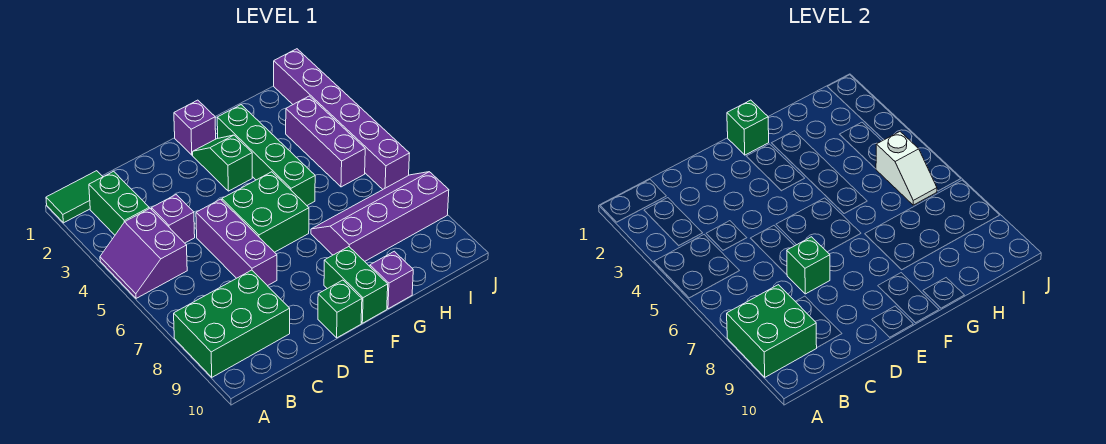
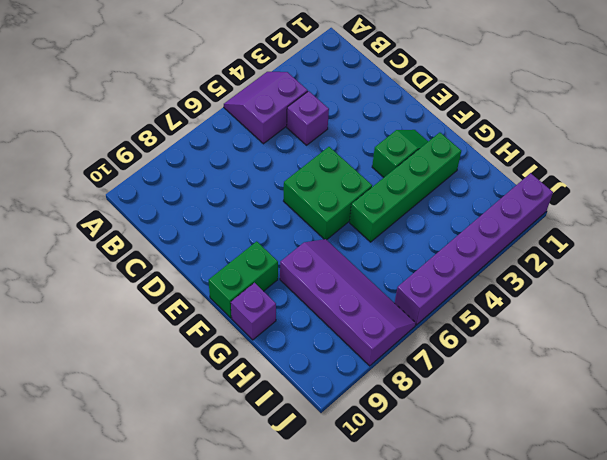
none -> green 1x2 tile [46,171,103,223]
none -> green 2x3 brick [174,270,290,377]
none -> green 1x2 brick [89,171,149,235]

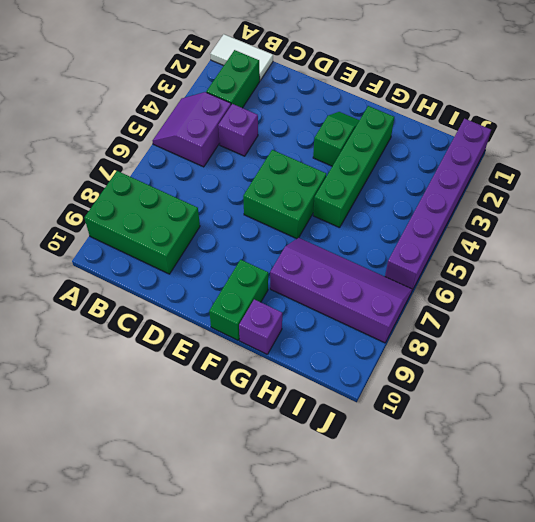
white 1x2 tile [210,34,273,80] -> green 1x2 tile [46,171,103,223]
none -> purple 1x3 brick [196,199,277,286]
none -> green 1x1 brick [318,280,362,338]
none -> purple 1x1 brick [174,100,216,155]

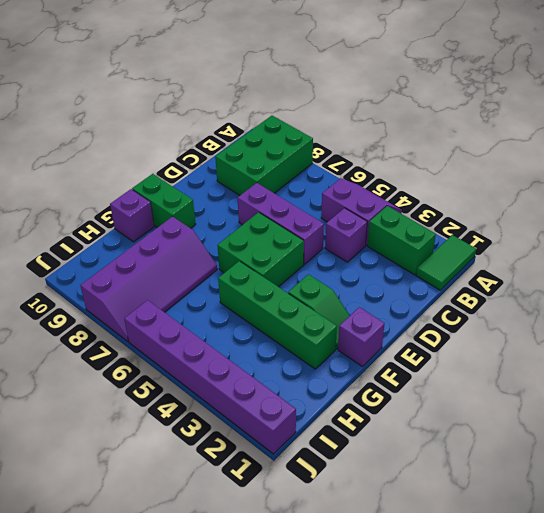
none -> green 1x1 brick [318,280,362,338]
none -> purple 1x3 brick [286,96,365,187]
none -> green 2x2 brick [727,285,817,377]

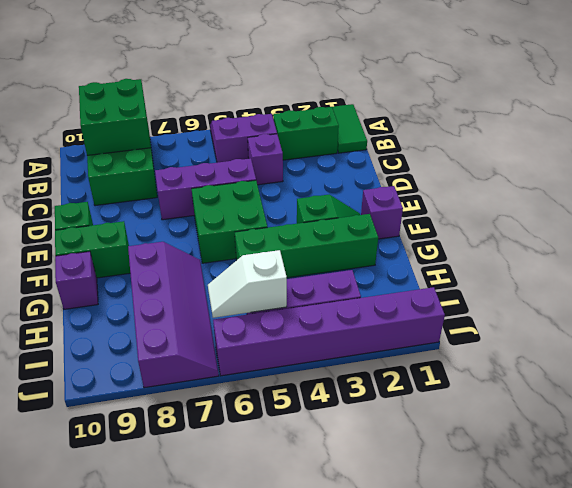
none -> green 1x1 brick [787,237,830,294]
none -> green 1x1 brick [727,100,769,155]

